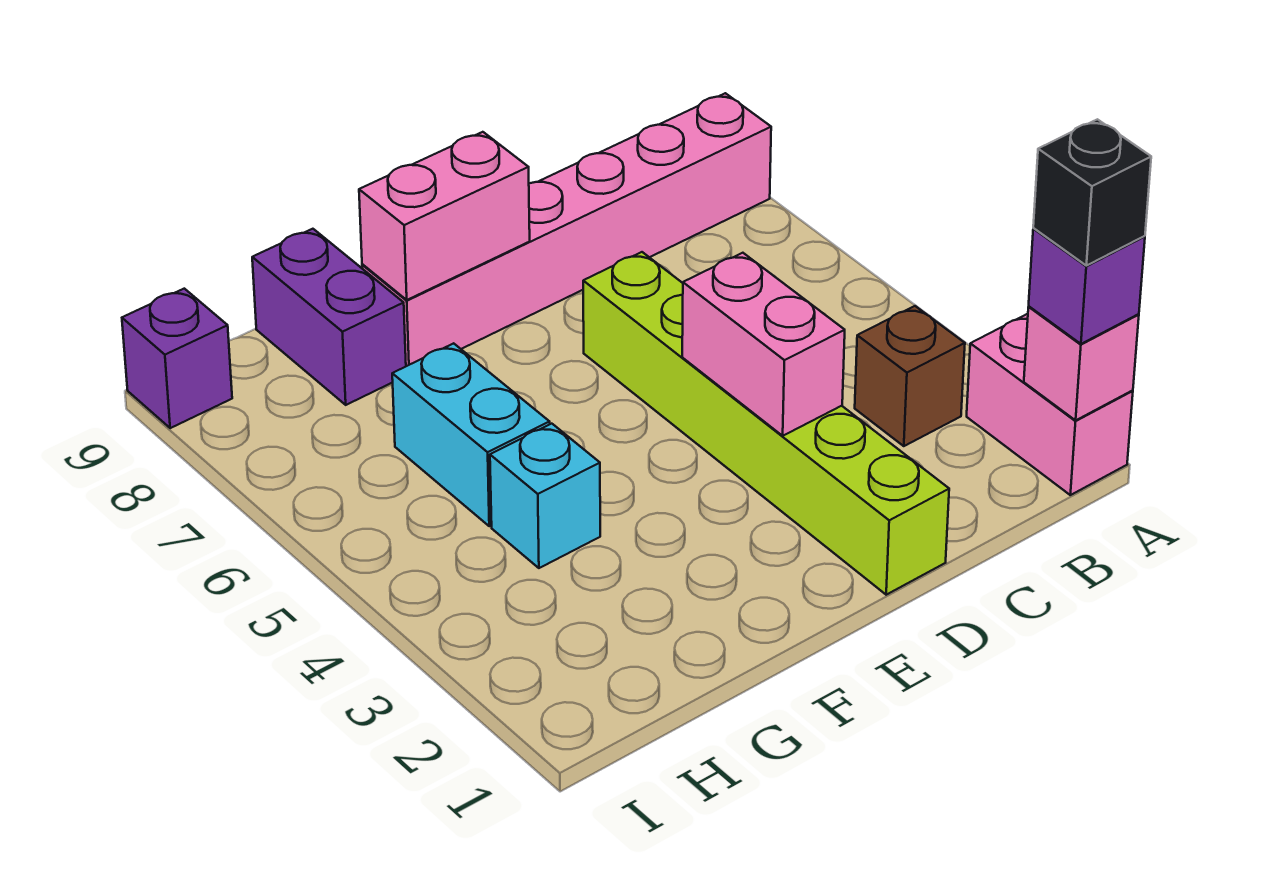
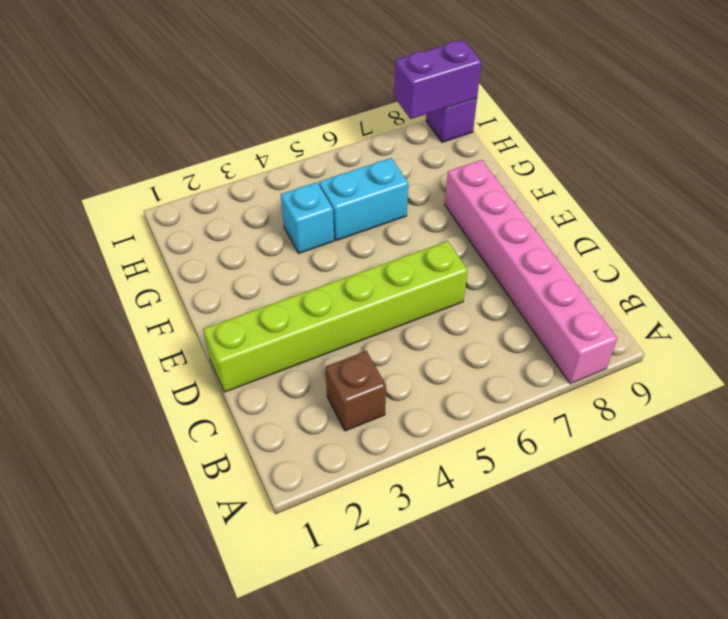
purple 1x2 brick [394,40,482,119] -> purple 1x2 brick moved to [252,229,406,405]
none -> pink 1x2 brick [967,314,1133,495]
none -> pink 1x1 brick [1024,307,1139,420]
none -> pink 1x2 brick [682,253,845,436]

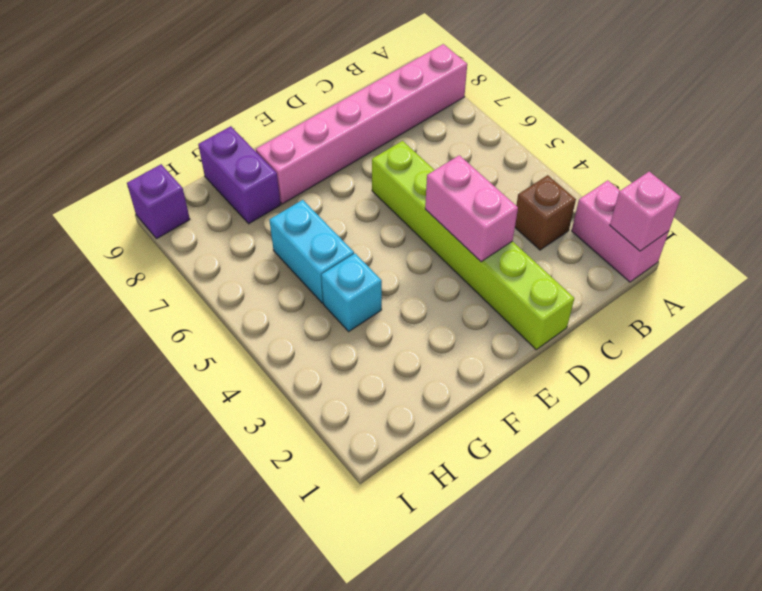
none -> pink 1x2 brick [359,132,530,300]
none -> purple 1x1 brick [1029,229,1145,344]
none -> black 1x1 brick [1033,119,1151,266]

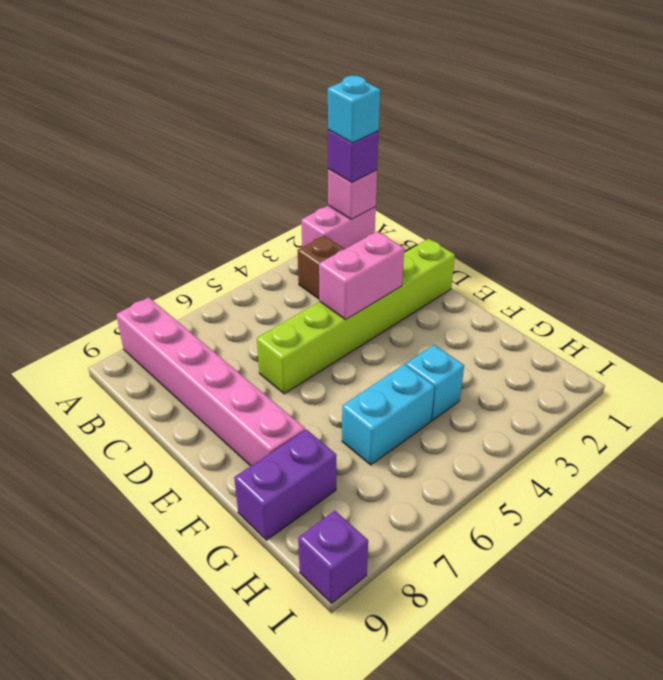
cyan 1x1 brick [328,76,380,143] -> black 1x1 brick [1033,119,1151,266]
none -> pink 1x2 brick [359,132,530,300]

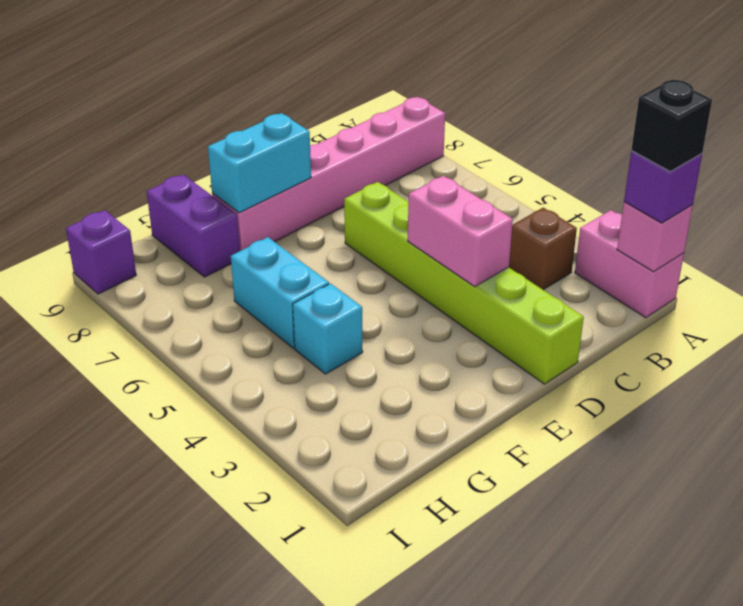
cyan 1x2 brick [208,113,311,213] -> pink 1x2 brick [359,132,530,300]

